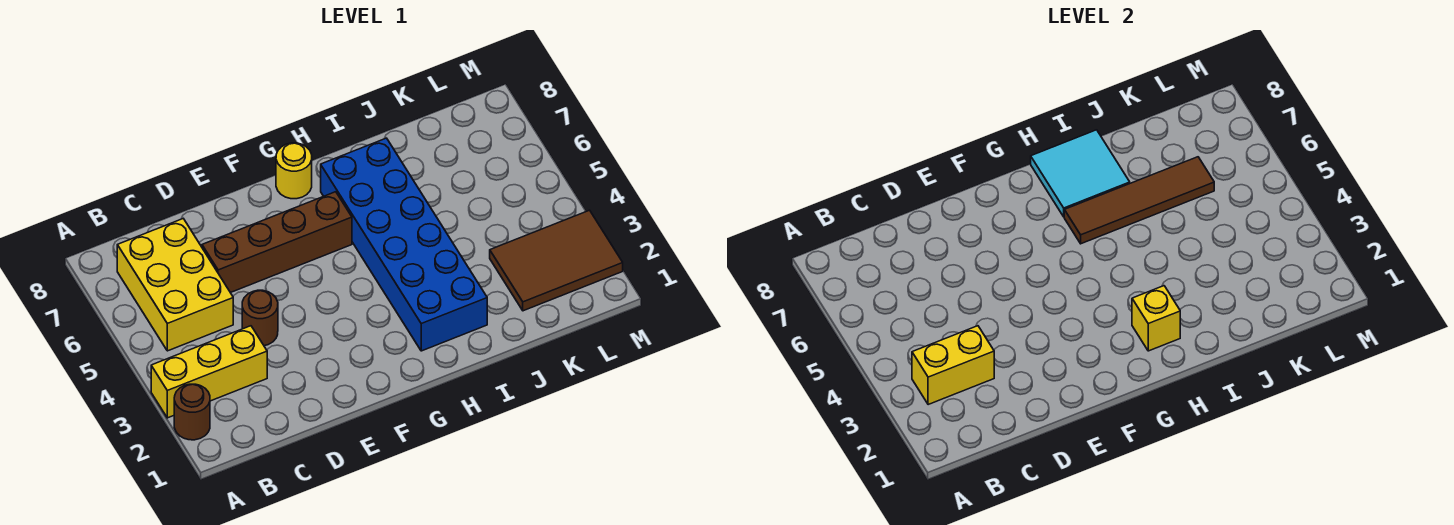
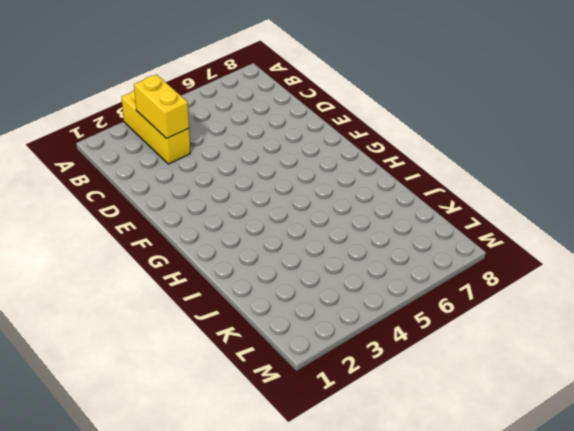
none -> brown 1x1 round brick [174,384,210,440]
none -> yellow 2x3 brick [117,219,233,351]
none -> brown 1x1 round brick [242,290,278,346]

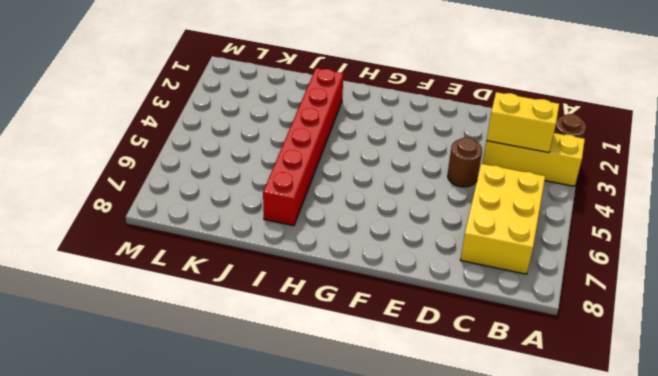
red 1x6 brick [263,68,343,226] -> blue 2x6 brick [321,138,487,351]
none -> brown 1x4 brick [202,192,352,293]
none -> yellow 1x1 round brick [276,143,312,199]
none -> brown 2x3 tile [490,210,623,311]

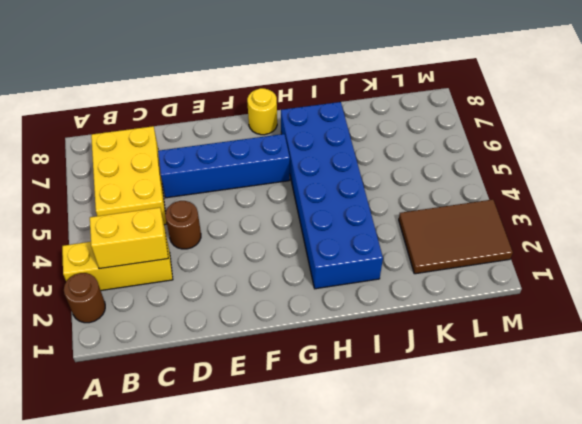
blue 1x4 brick [158,134,290,198] -> brown 1x4 brick [202,192,352,293]
none -> yellow 1x1 brick [1132,286,1180,351]
none -> brown 1x4 tile [1064,157,1214,244]
none -> cyan 2x2 tile [1031,130,1130,217]

